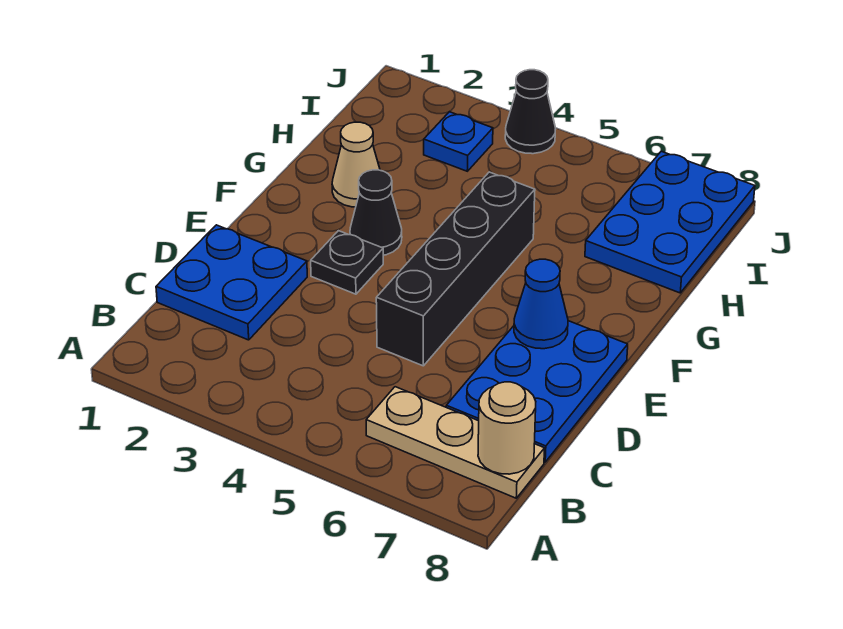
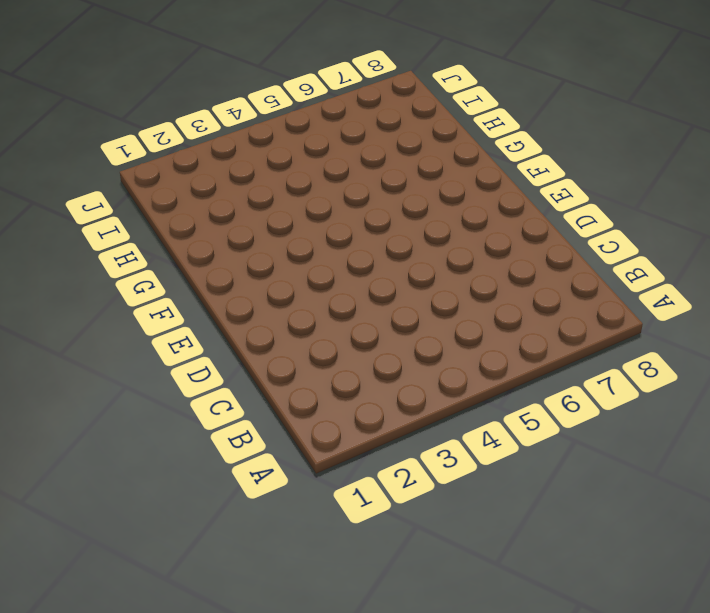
none -> tan 1x3 plate [366,387,545,498]
none -> blue 2x2 plate [156,225,307,340]
none -> blue 2x3 plate [446,321,628,462]

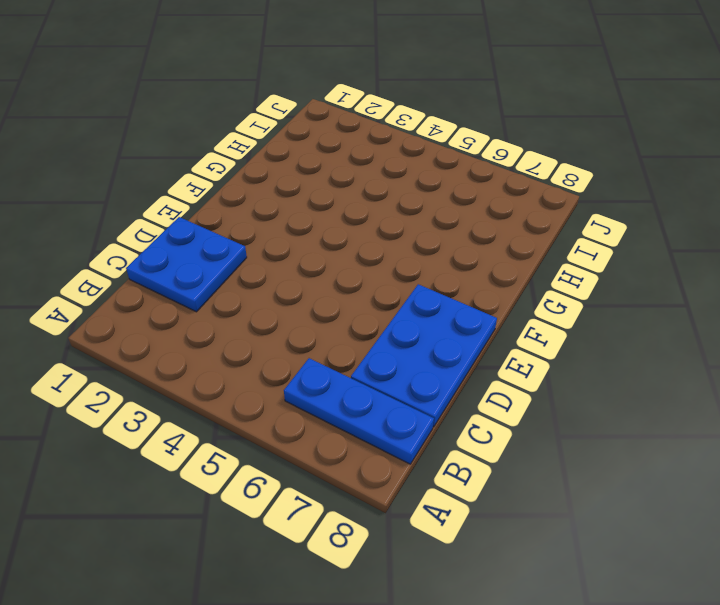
blue 1x3 plate [284,358,434,464] -> tan 1x3 plate [366,387,545,498]
none -> black 1x4 brick [376,172,535,366]
none -> black 1x1 plate [311,231,383,294]
none -> black 1x1 cone [350,170,402,255]

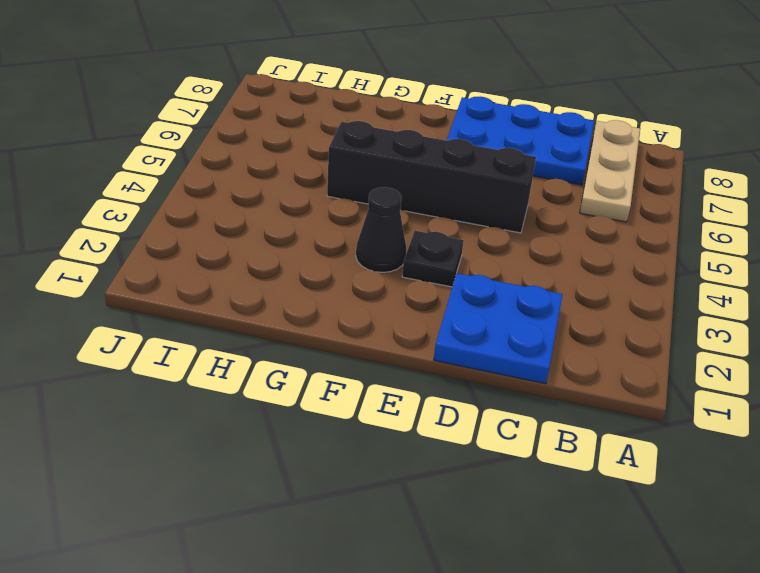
none -> tan 1x1 cone [332,122,380,207]
none -> blue 2x3 plate [585,151,755,293]
none -> blue 1x1 plate [424,112,493,171]

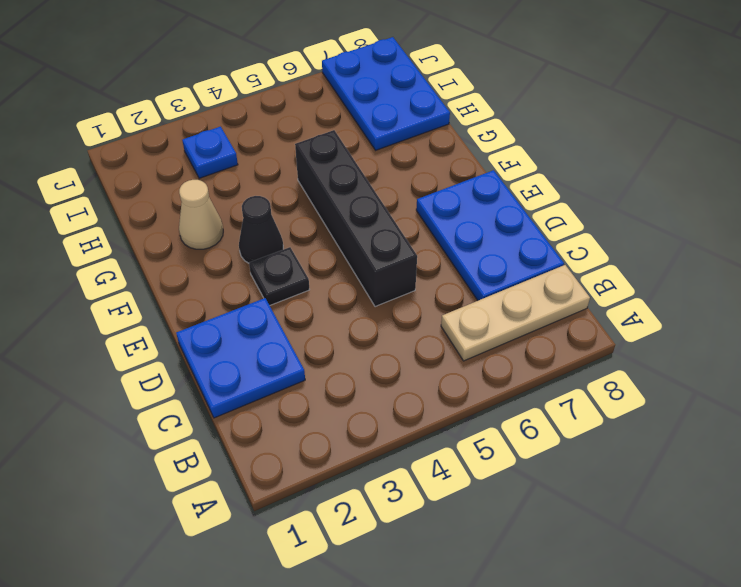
none -> black 1x1 cone [505,70,556,154]
none -> tan 1x1 round brick [478,382,536,474]
none -> blue 1x1 cone [514,259,568,349]

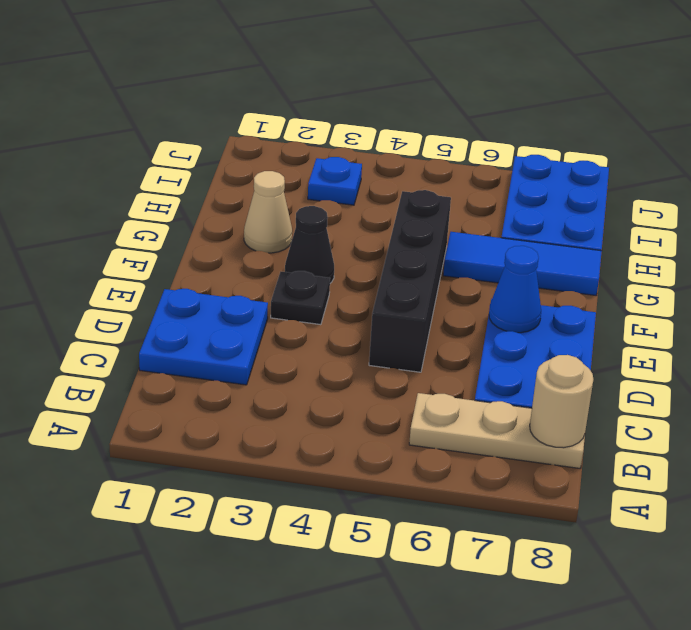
blue 1x3 tile [443,232,602,295] -> none
none -> black 1x1 cone [505,70,556,154]

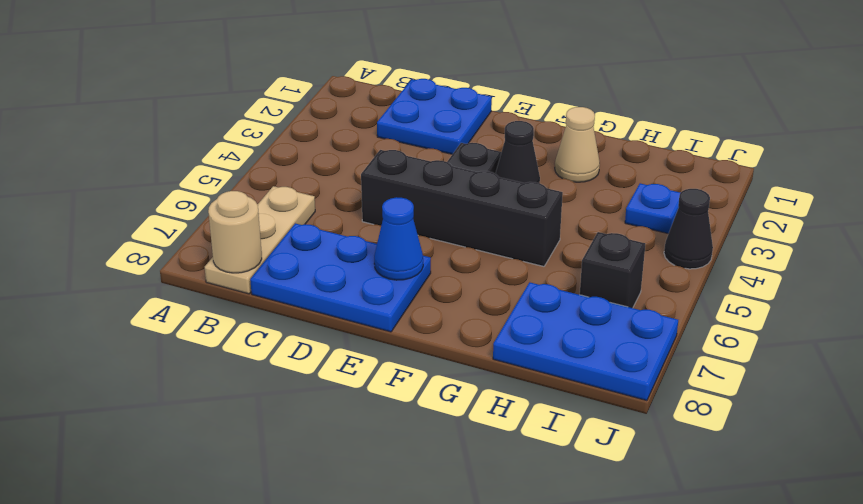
black 1x1 brick [580,232,645,308] -> none

